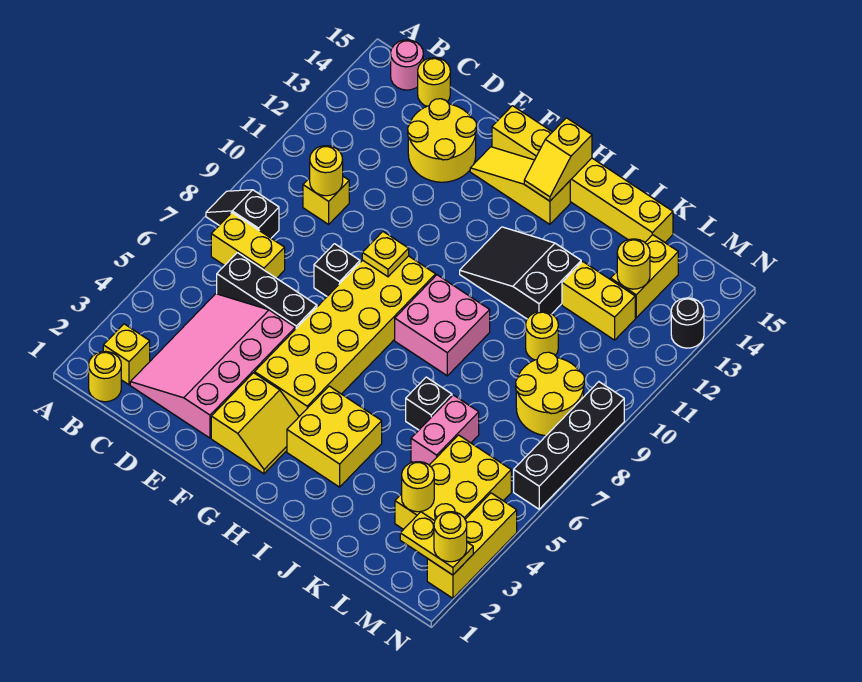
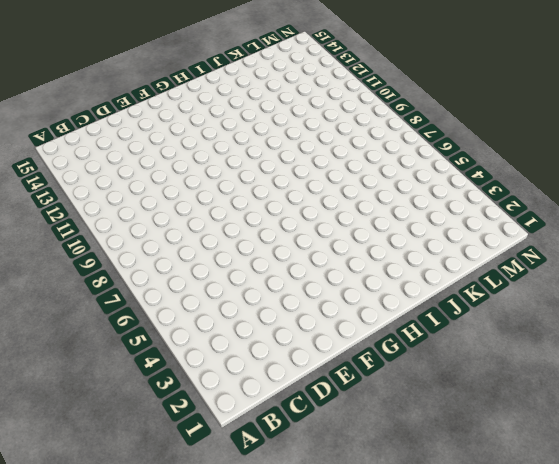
none -> black 1x2 slope [206,190,279,238]
none -> yellow 1x1 round brick [89,351,121,402]
none -> yellow 1x1 brick [103,324,150,385]
none -> yellow 1x2 brick [211,213,285,278]

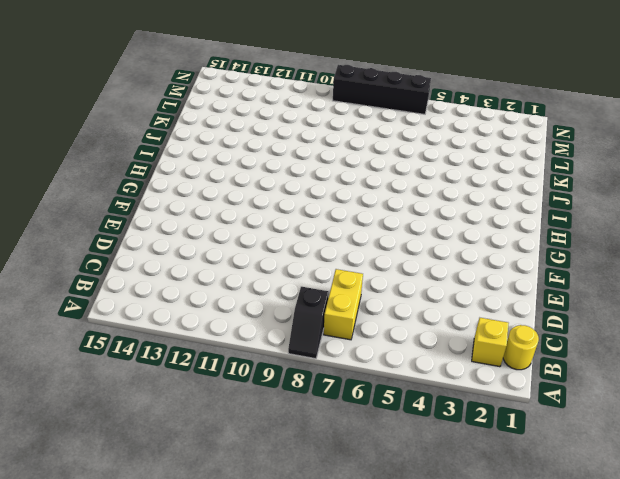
none -> pink 1x1 round brick [391,40,423,90]
none -> pink 3x4 slope [130,294,295,438]
none -> black 1x3 brick [217,253,317,329]
none -> yellow 1x1 brick [303,177,349,224]

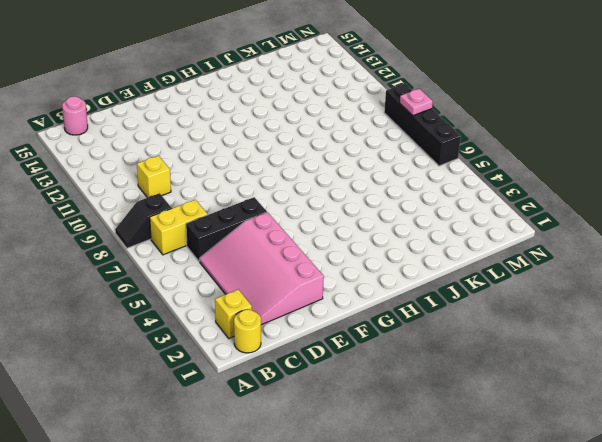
pink 1x1 plate [400,89,433,116] -> none
none -> yellow 1x1 round brick [418,58,450,106]
none -> yellow 2x2 round brick [408,99,477,182]
none -> black 1x1 brick [314,244,360,296]
none -> yellow 2x2 slope [211,373,299,474]

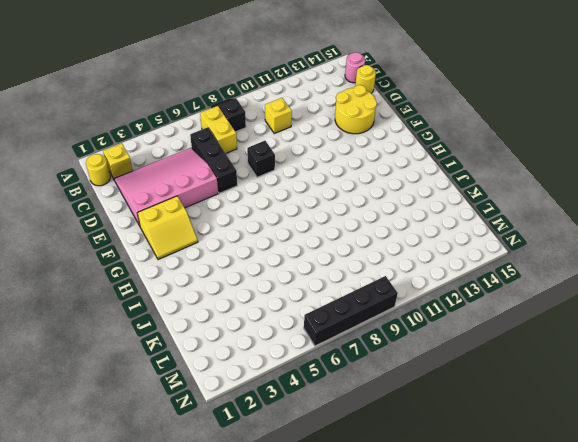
none -> yellow 2x6 brick [255,256,436,416]
none -> yellow 1x3 slope [470,147,570,224]
none -> yellow 1x6 brick [492,106,673,242]
none -> yellow 2x2 brick [287,386,382,487]

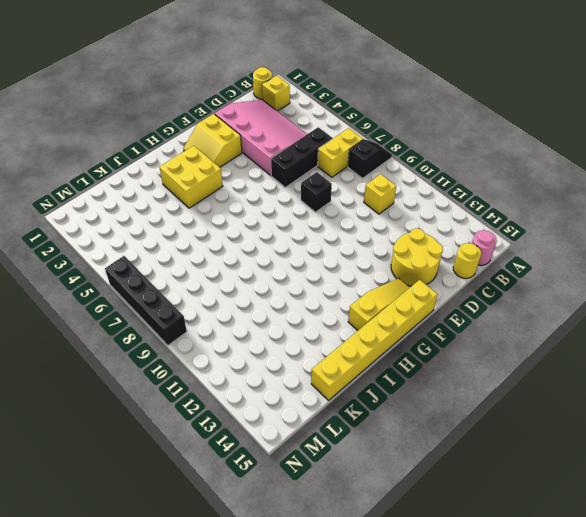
none -> yellow 2x6 brick [255,256,436,416]
none -> pink 2x2 brick [395,275,490,376]
none -> black 2x3 slope [460,227,581,319]
none -> black 1x1 brick [406,377,452,430]

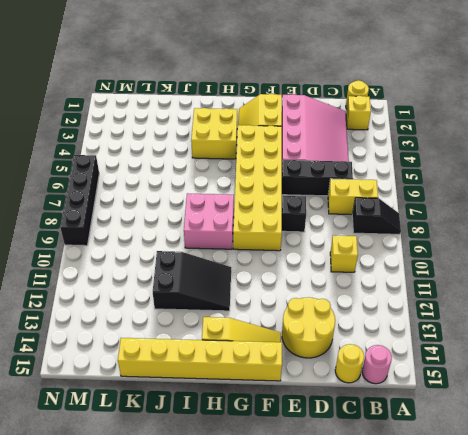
none -> black 1x1 brick [406,377,452,430]
none -> pink 1x2 brick [411,395,479,465]
none -> yellow 1x1 round brick [526,311,558,360]
none -> yellow 1x2 brick [562,261,635,340]

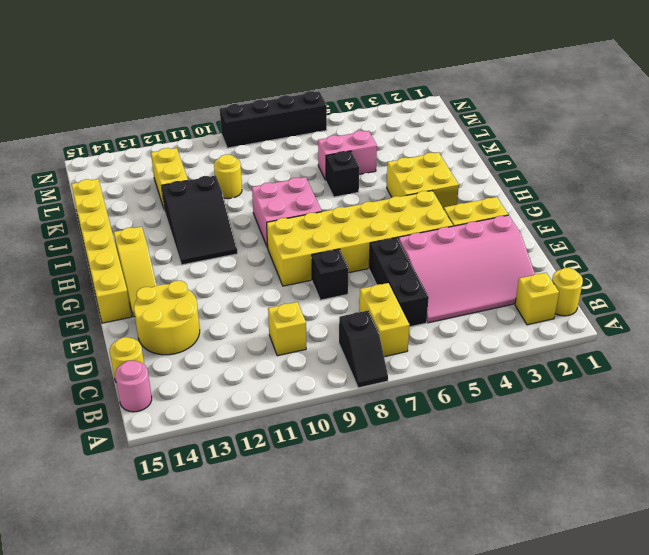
none -> yellow 2x3 brick [395,435,511,529]
none -> yellow 2x2 round brick [516,352,585,436]
none -> yellow 1x2 brick [611,235,678,318]
none -> yellow 1x3 brick [427,493,517,598]

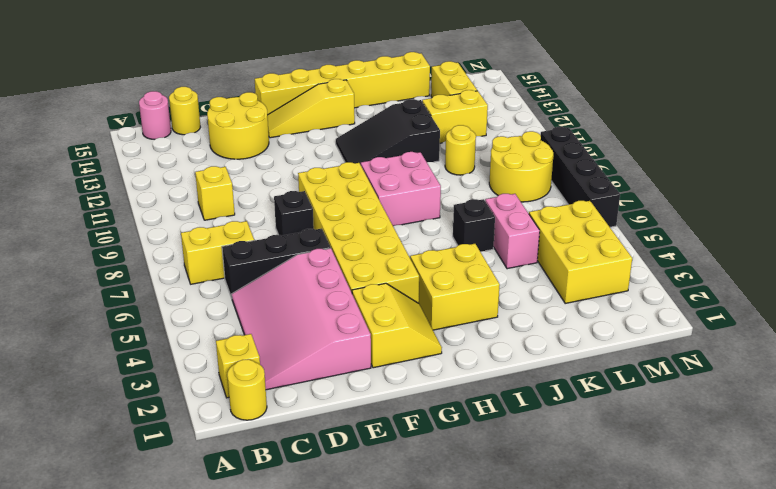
none -> black 1x2 slope [206,190,279,238]
none -> yellow 1x3 brick [427,493,517,598]
none -> black 1x1 round brick [671,298,704,348]
none -> yellow 1x1 round brick [310,146,343,196]

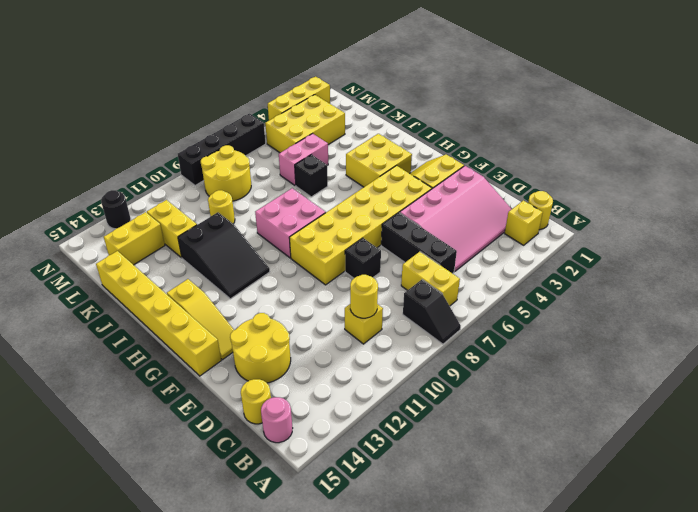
none -> yellow 1x1 plate [362,232,409,277]
none -> yellow 1x2 slope [524,118,592,201]
none -> yellow 1x1 round brick [402,462,434,512]
none -> yellow 1x1 round brick [617,239,650,289]

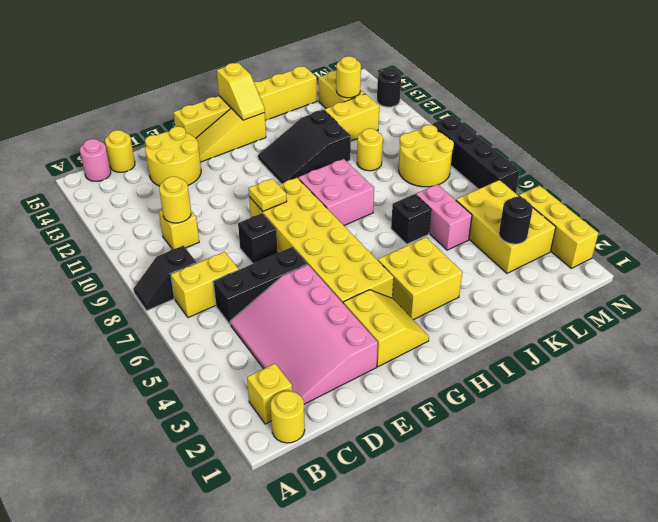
black 1x1 round brick [499,197,533,244] -> yellow 1x1 round brick [402,462,434,512]
none -> yellow 1x2 plate [400,512,473,575]
none -> yellow 1x1 round brick [434,512,467,562]

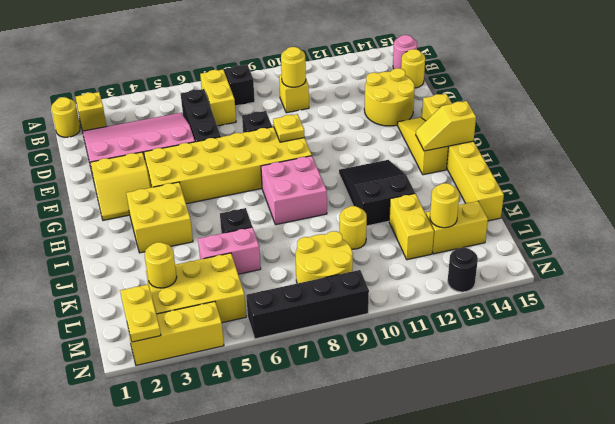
none -> yellow 1x1 round brick [434,512,467,562]

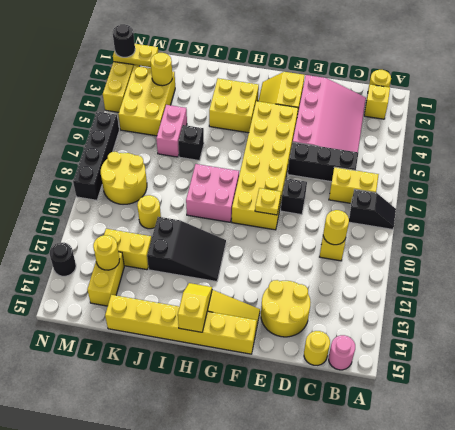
black 1x1 round brick [113,24,135,57] -> yellow 1x1 round brick [434,512,467,562]

